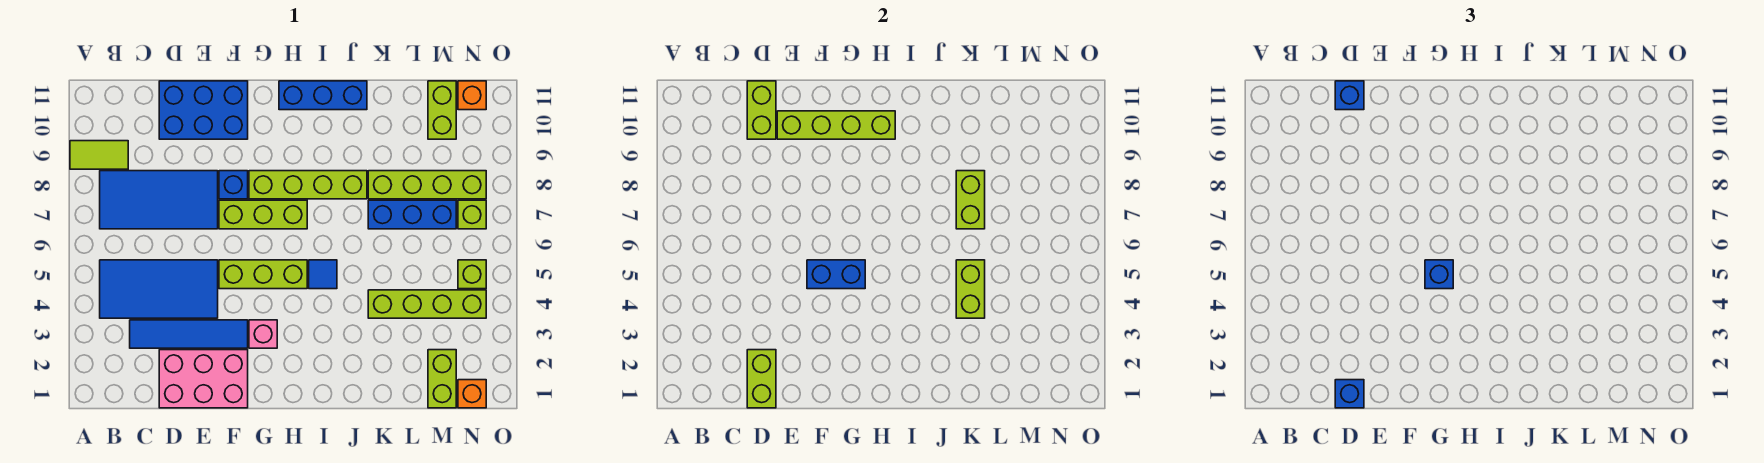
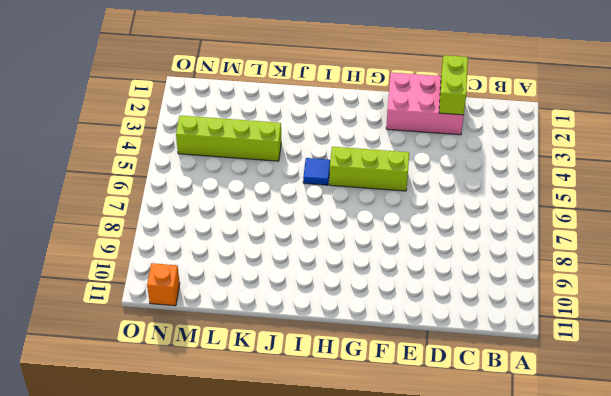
none -> lime 1x2 tile [70,141,128,169]
none -> blue 2x4 tile [100,260,218,318]
none -> blue 2x4 tile [100,171,218,229]
none -> blue 1x4 tile [130,320,248,348]

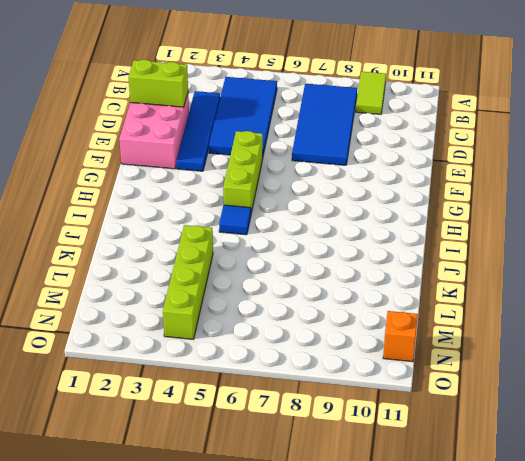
none -> blue 2x3 brick [159,81,248,139]
none -> lime 1x3 brick [219,200,307,229]
none -> blue 1x1 brick [219,171,248,199]
none -> pink 1x1 brick [249,320,277,348]

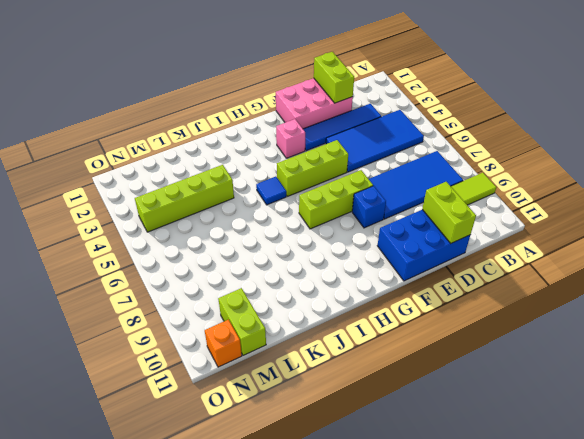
none -> lime 1x4 brick [249,171,367,199]
none -> blue 1x3 brick [279,81,367,110]
none -> blue 1x3 brick [368,200,456,229]
none -> lime 1x4 brick [368,171,486,199]

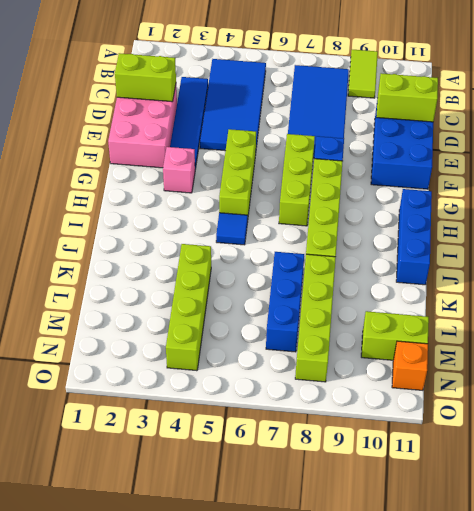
none -> lime 1x2 brick [428,350,456,408]
none -> orange 1x1 brick [458,380,486,408]
none -> lime 1x1 brick [458,260,486,289]
none -> lime 1x1 brick [458,200,486,229]

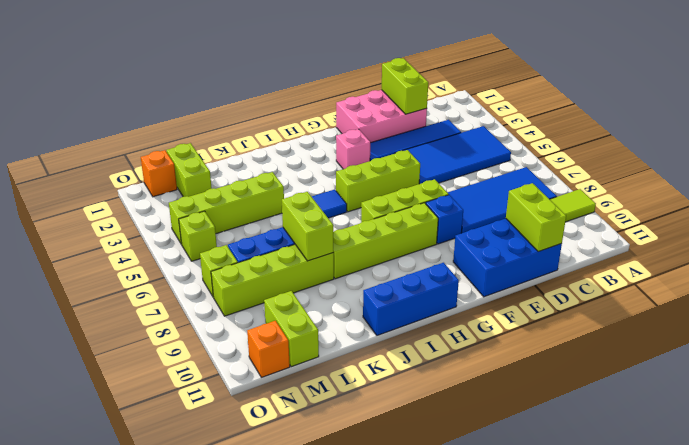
none -> lime 1x4 brick [777,111,895,139]
none -> blue 1x2 brick [807,260,865,289]
none -> lime 1x2 brick [956,260,985,318]
none -> blue 1x1 brick [1335,380,1364,408]

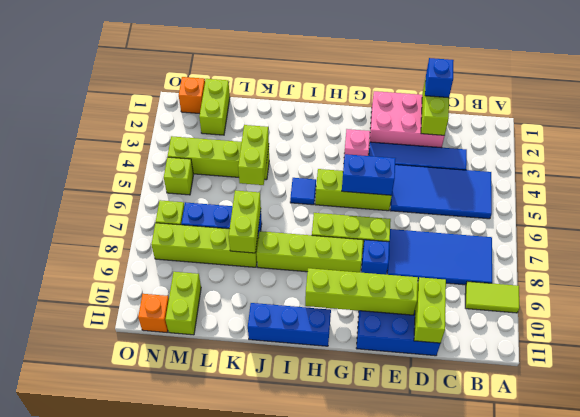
none -> blue 1x1 brick [1335,81,1364,110]
none -> blue 1x1 brick [1425,260,1453,289]

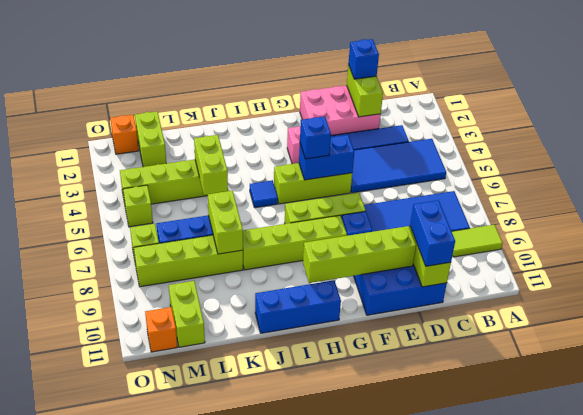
blue 1x2 brick [410,200,455,266] -> blue 1x1 brick [1335,81,1364,110]

